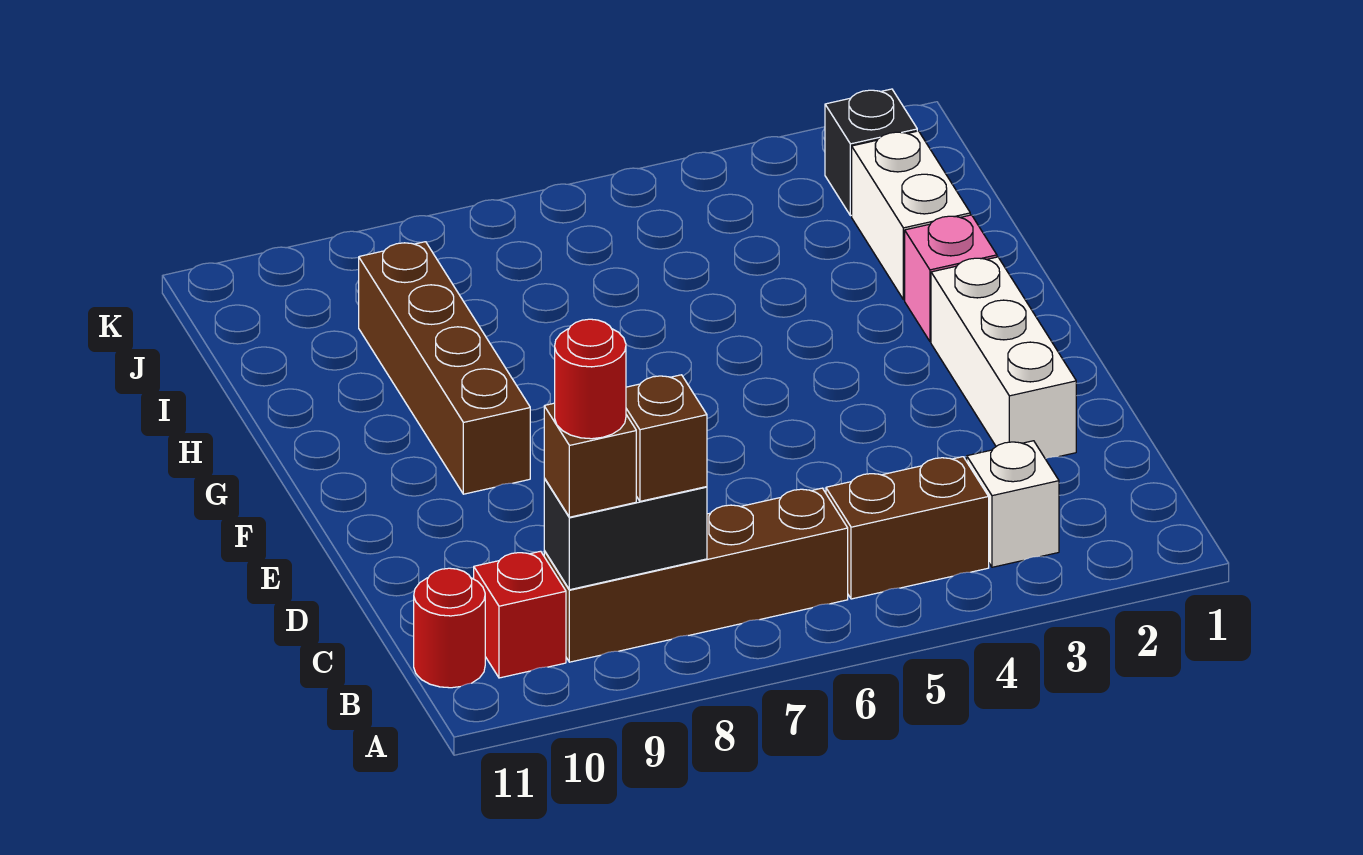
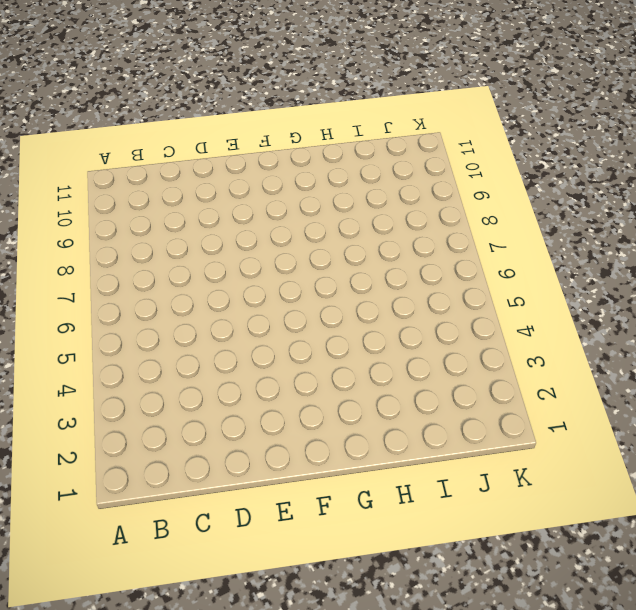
none -> white 1x1 brick [967,441,1059,567]
none -> brown 1x2 brick [826,457,989,599]
none -> brown 1x4 brick [544,488,848,662]

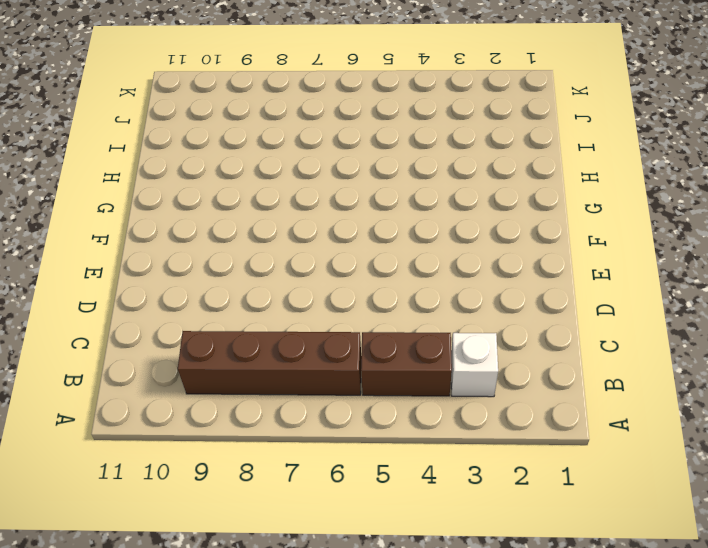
none -> red 1x1 brick [474,551,566,678]
none -> red 1x1 round brick [414,568,485,688]
none -> white 1x3 brick [931,257,1076,459]

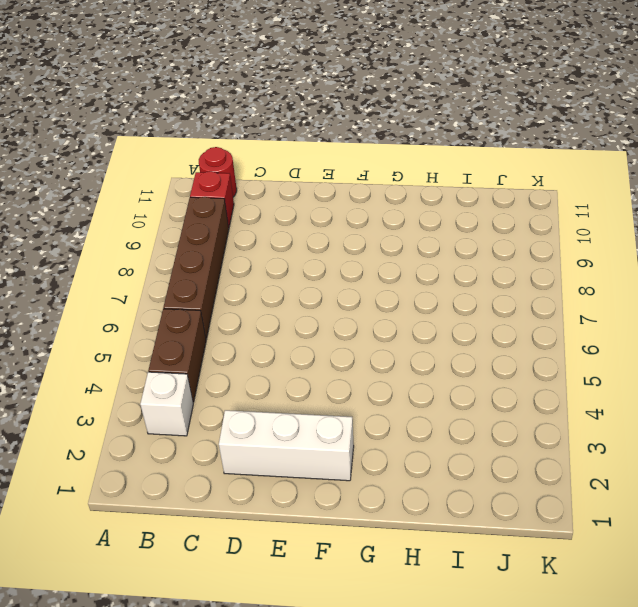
none -> brown 1x4 brick [359,242,530,494]
none -> pink 1x1 brick [905,215,997,342]
none -> white 1x2 brick [852,131,970,300]

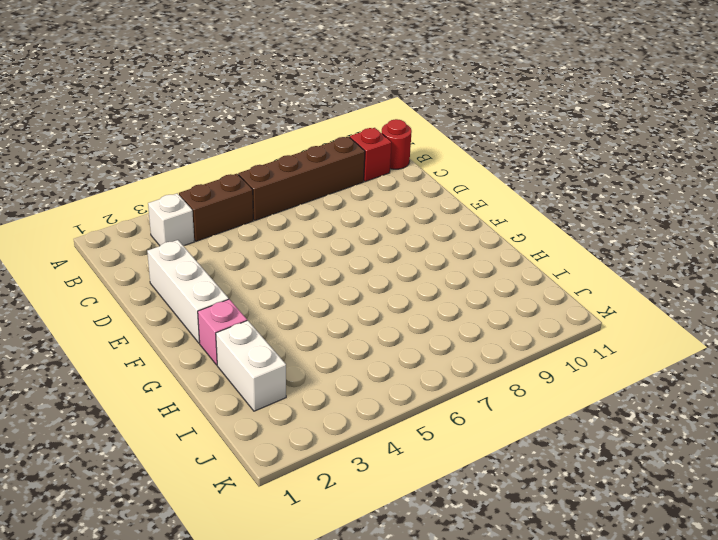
none -> brown 1x4 brick [359,242,530,494]
none -> black 1x1 brick [825,89,917,216]
none -> black 1x2 brick [544,478,707,590]

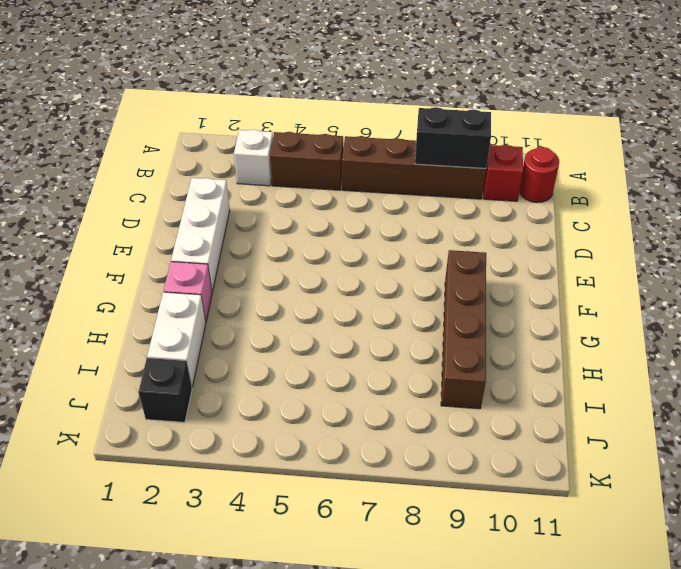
none -> brown 1x1 brick [626,375,707,501]
none -> brown 1x1 brick [544,403,636,517]
none -> red 1x1 round brick [555,319,626,439]

